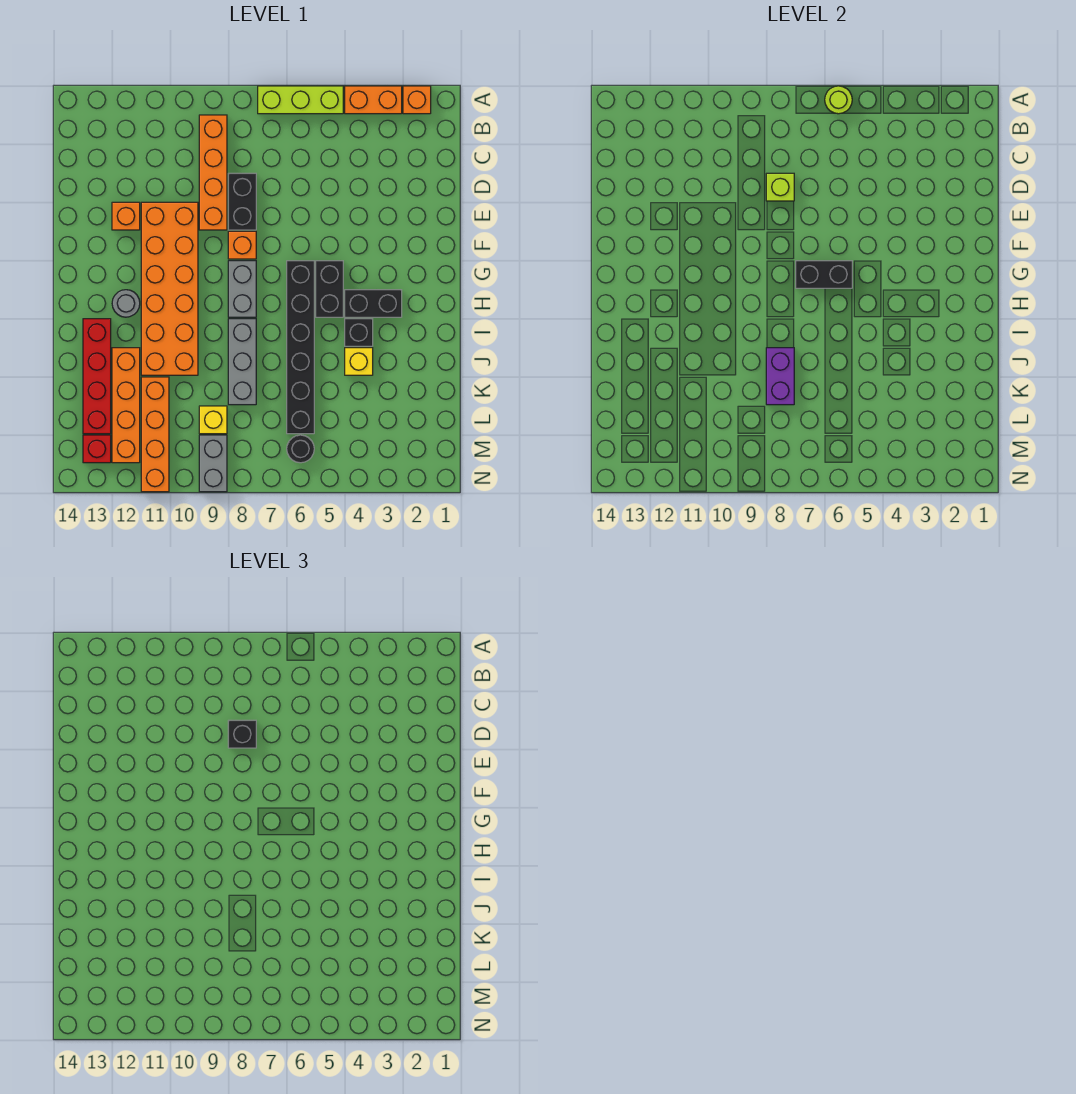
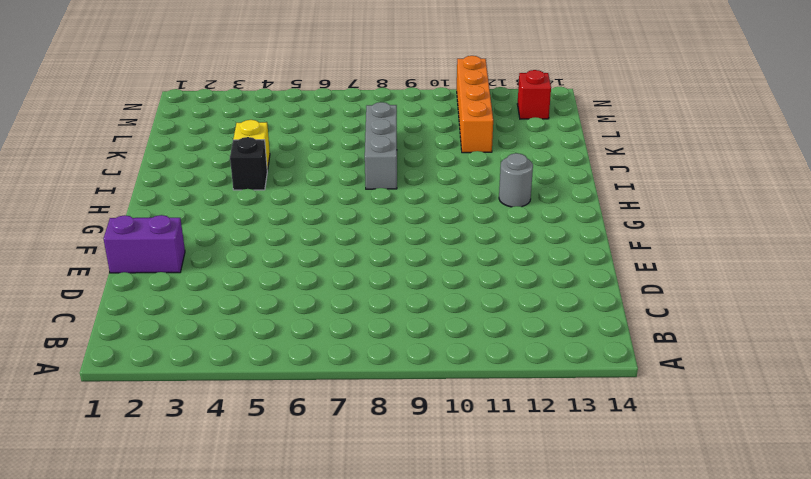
purple 1x2 brick [104,215,185,273] -> purple 1x2 brick turned to [766,348,794,405]
none -> orange 1x1 brick [403,86,431,114]
none -> orange 1x2 brick [345,86,402,114]
none -> lime 1x3 brick [258,86,343,114]

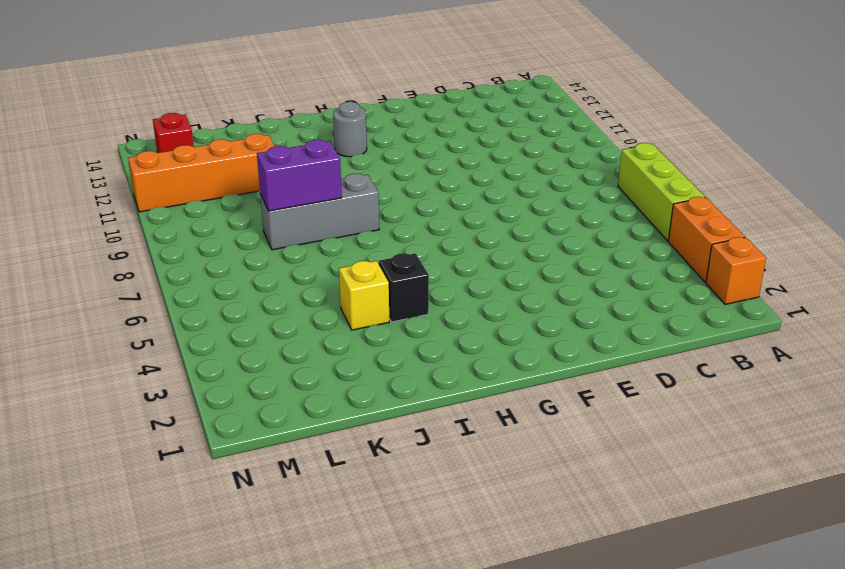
none -> orange 1x4 brick [199,115,227,230]
none -> black 1x2 brick [228,173,256,230]
none -> orange 2x6 brick [141,202,198,375]

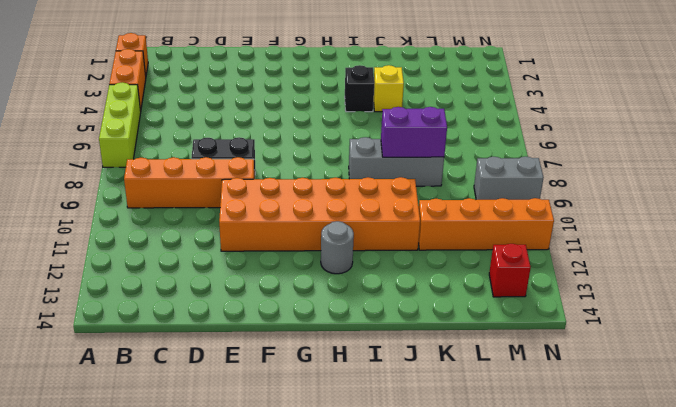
none -> orange 1x1 brick [112,202,140,230]
none -> orange 1x1 brick [228,231,256,259]
none -> black 1x2 brick [316,261,343,317]

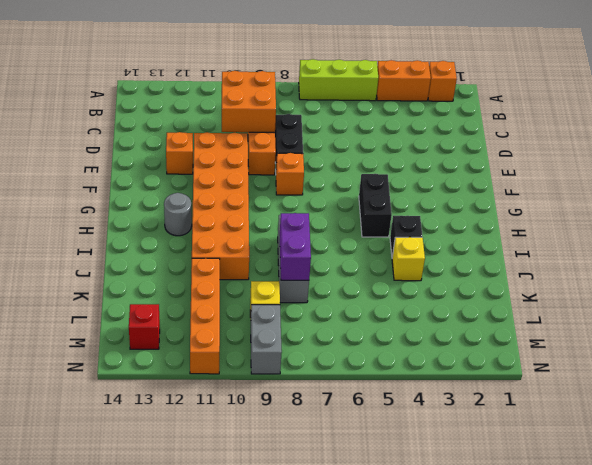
orange 2x2 brick [222,71,276,133] -> none
none -> black 1x6 brick [287,261,314,434]
none -> grey 1x2 brick [228,261,256,317]
none -> black 1x2 brick [345,290,402,317]

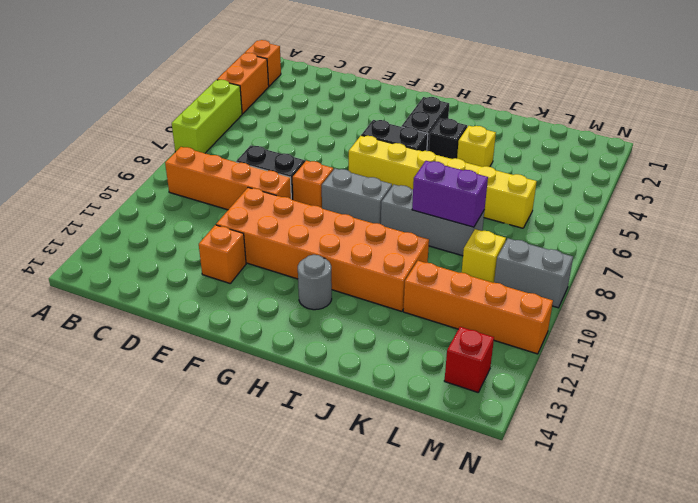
yellow 1x6 brick [349,135,537,228] -> black 1x6 brick [287,261,314,434]
none -> red 1x4 brick [83,319,111,434]
none -> orange 1x4 brick [112,348,140,463]
none -> black 1x1 round brick [287,435,314,463]

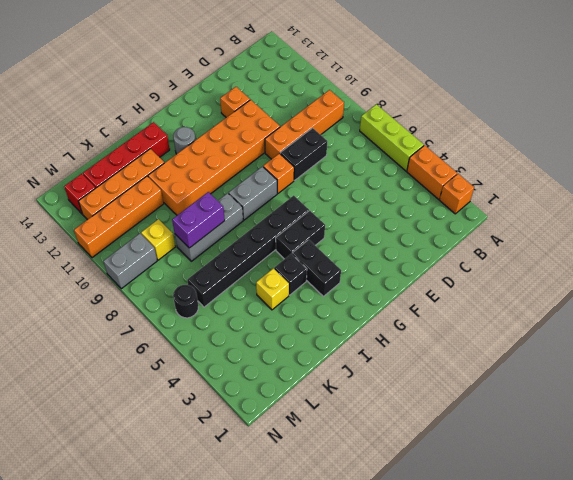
none -> lime 1x1 round brick [825,86,852,114]
none -> lime 1x1 brick [766,173,794,201]
none -> black 1x2 brick [796,261,852,288]

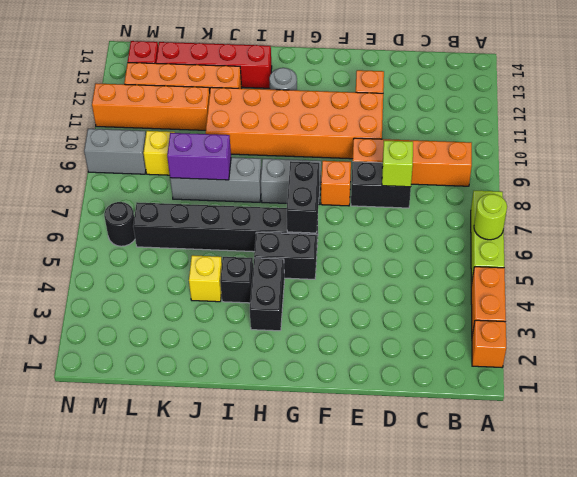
none -> black 1x1 brick [228,720,256,748]

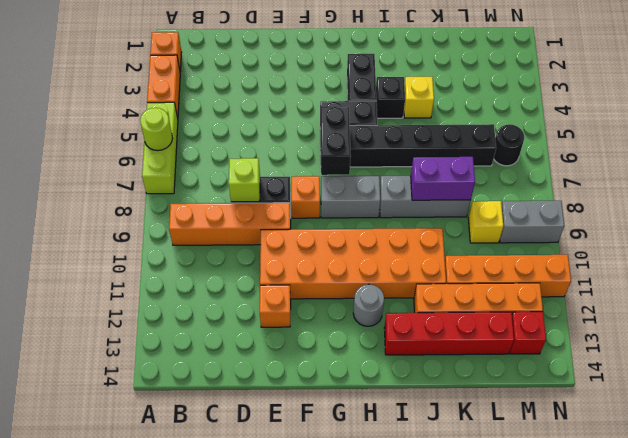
none -> black 1x1 brick [228,720,256,748]

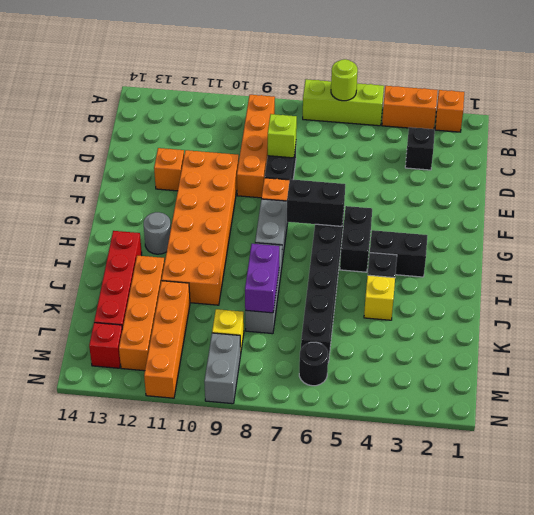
black 1x1 brick [405,127,435,170] -> black 1x1 brick moved to [228,720,256,748]

